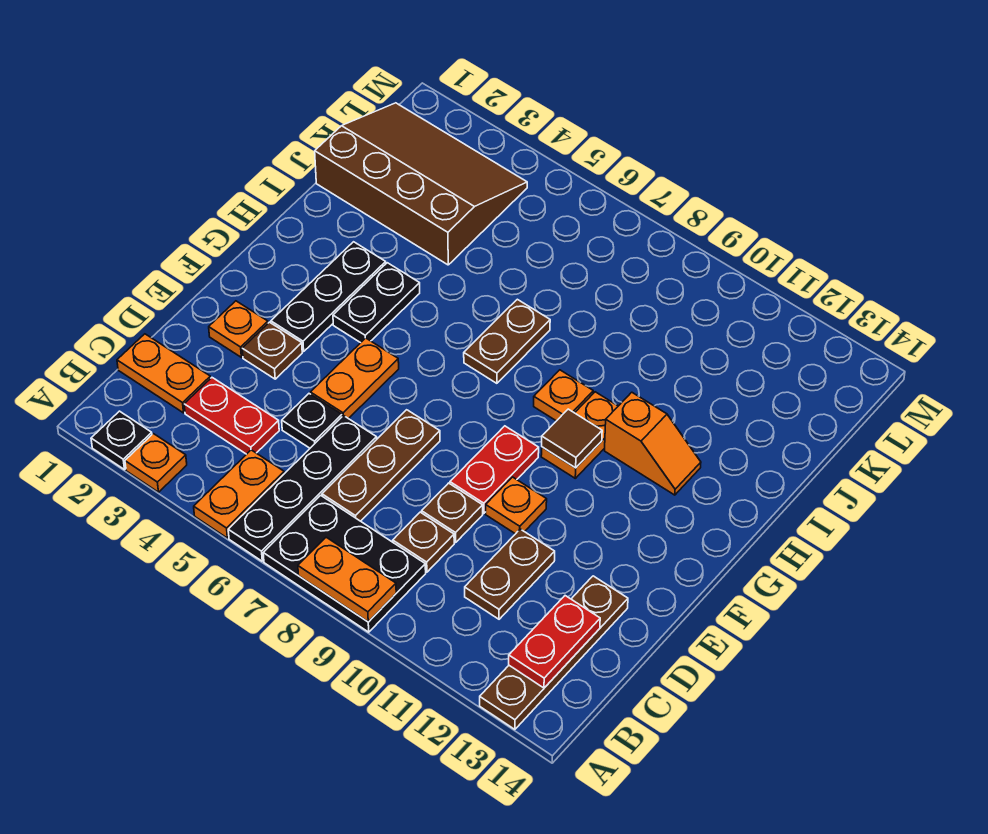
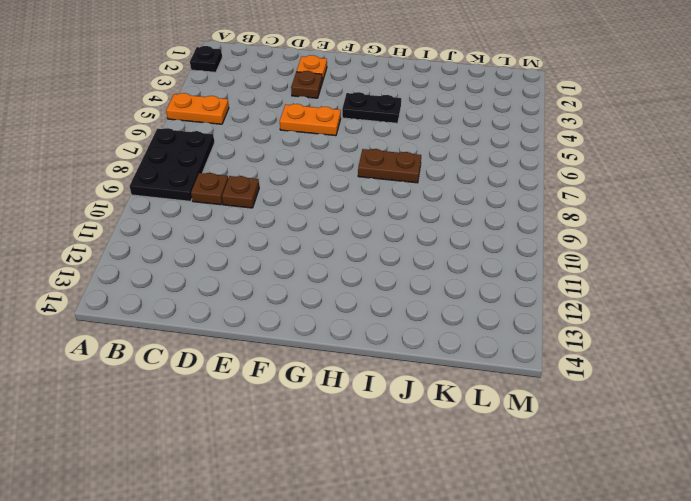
none -> orange 1x1 plate [125,434,187,492]
none -> black 1x4 plate [228,415,377,561]
none -> brown 1x4 plate [480,576,628,729]

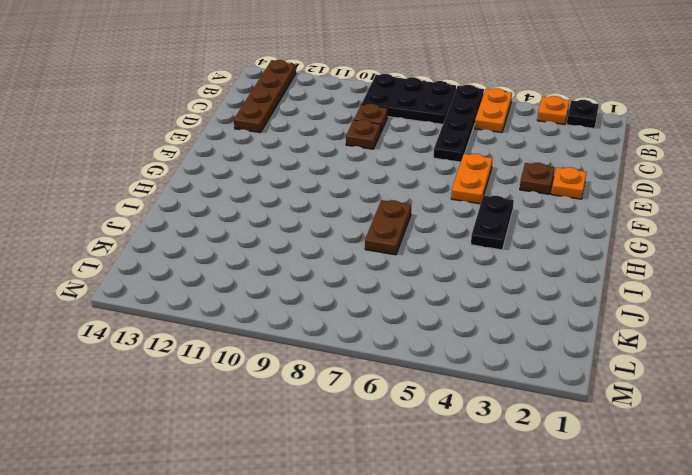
none -> orange 1x2 plate [117,334,211,413]
none -> red 1x2 plate [184,378,279,454]
none -> brown 1x3 plate [322,410,440,521]

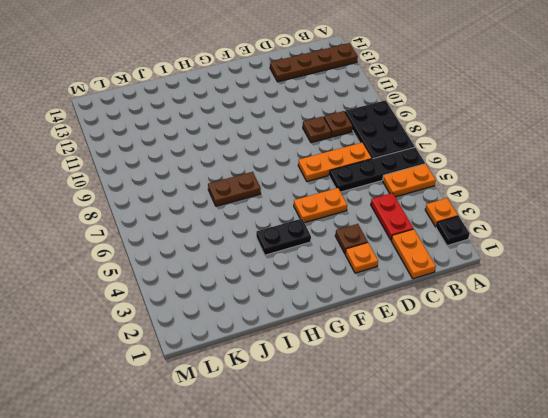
orange 1x3 plate [298,142,372,181] -> brown 1x3 plate [322,410,440,521]
none -> brown 1x2 plate [465,529,555,619]
none -> black 1x1 plate [282,394,342,448]
none -> red 1x2 plate [450,426,539,513]

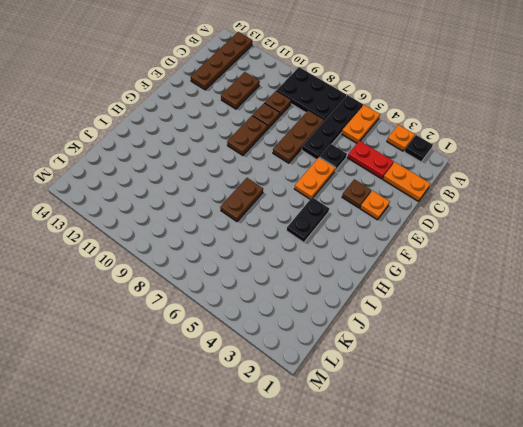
brown 1x2 plate [227,116,267,156] -> red 1x2 plate [450,426,539,513]
none -> orange 1x1 plate [486,477,547,534]
none -> black 1x3 plate [271,242,386,351]
none -> orange 1x2 plate [541,392,618,478]

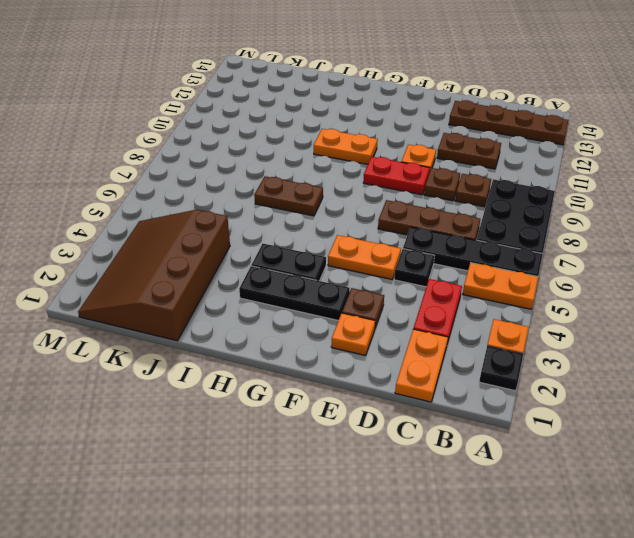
none -> orange 1x1 plate [534,370,593,421]
none -> orange 1x2 slope [605,392,701,495]
none -> orange 1x2 plate [298,537,396,622]

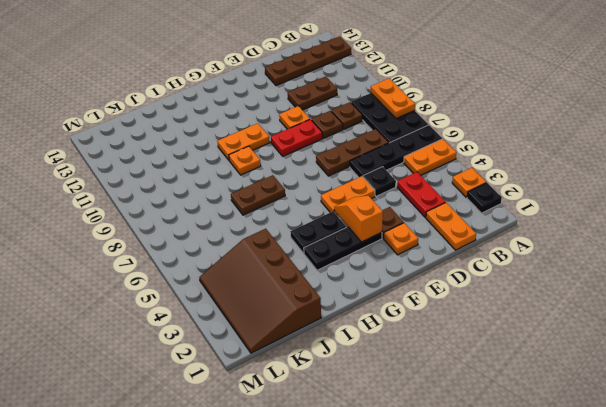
orange 1x2 slope [334,196,383,242] -> orange 1x2 slope moved to [605,392,701,495]
none -> red 1x2 plate [509,596,600,688]
none -> brown 1x1 tile [542,409,602,468]

